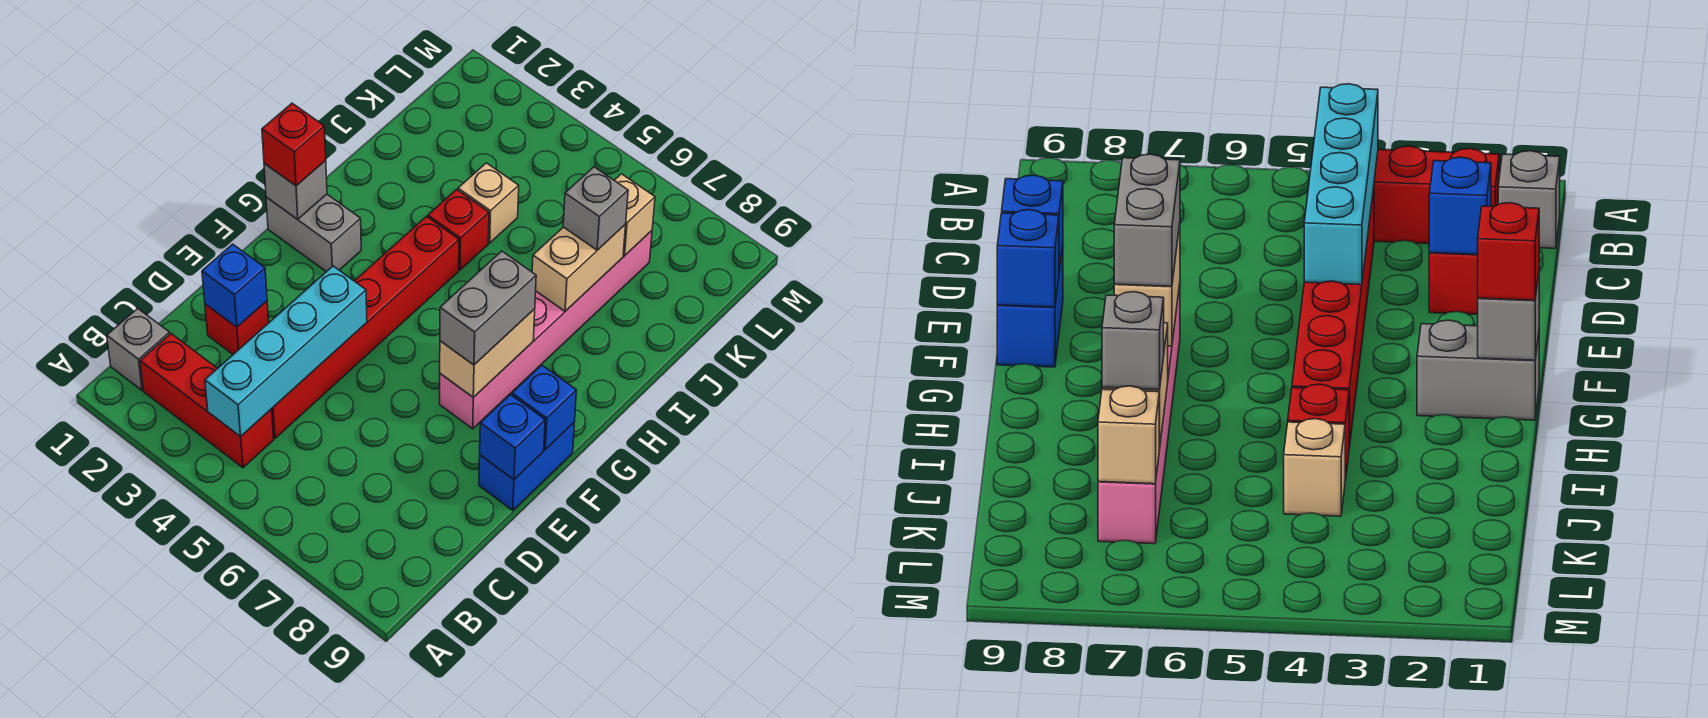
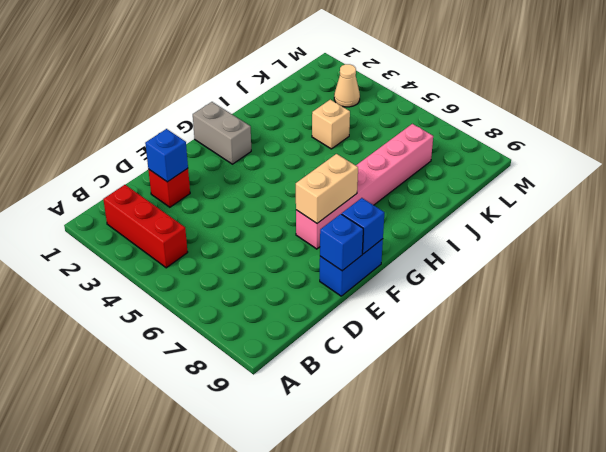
tan 1x1 cone [334,64,360,107] -> none
none -> grey 1x1 brick [107,308,170,391]
none -> red 1x6 brick [272,217,459,438]
none -> red 1x1 brick [428,190,489,270]

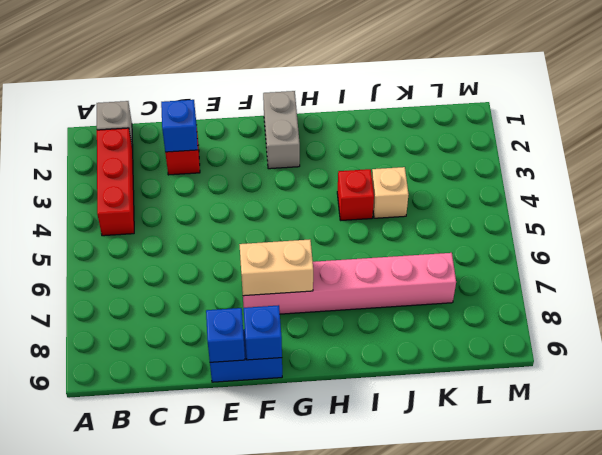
none -> red 1x6 brick [272,217,459,438]
none -> cyan 1x4 brick [205,266,367,437]
none -> grey 1x1 brick [264,161,327,219]

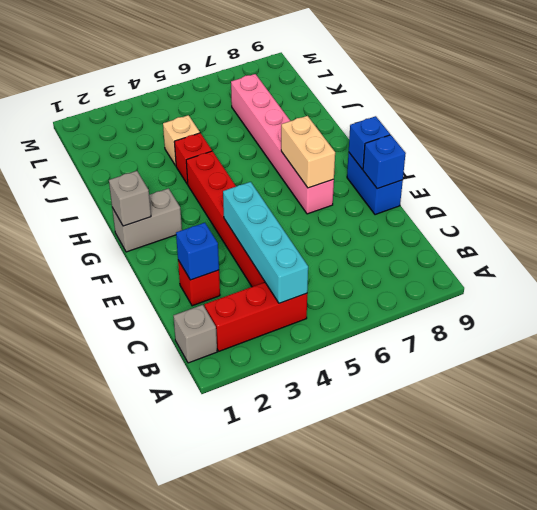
none -> tan 1x2 brick [532,225,626,311]
none -> tan 1x1 brick [614,174,655,256]
none -> grey 1x2 brick [440,251,536,365]

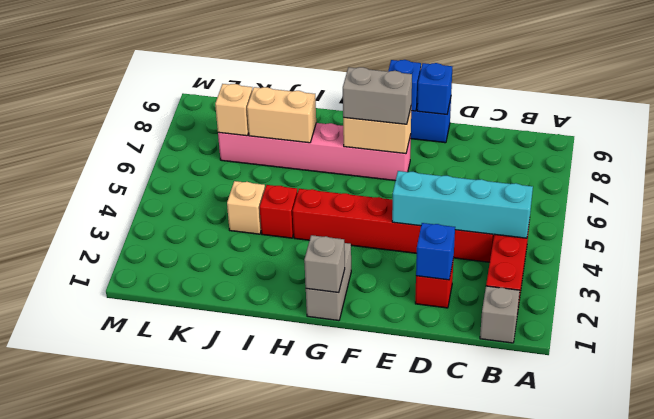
none -> red 1x1 brick [262,103,326,186]
none -> grey 1x1 brick [563,167,628,250]

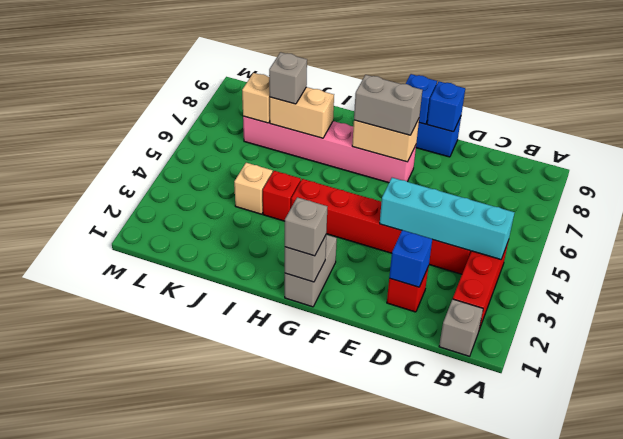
grey 1x1 brick [285,197,327,256] -> red 1x1 brick [262,103,326,186]

